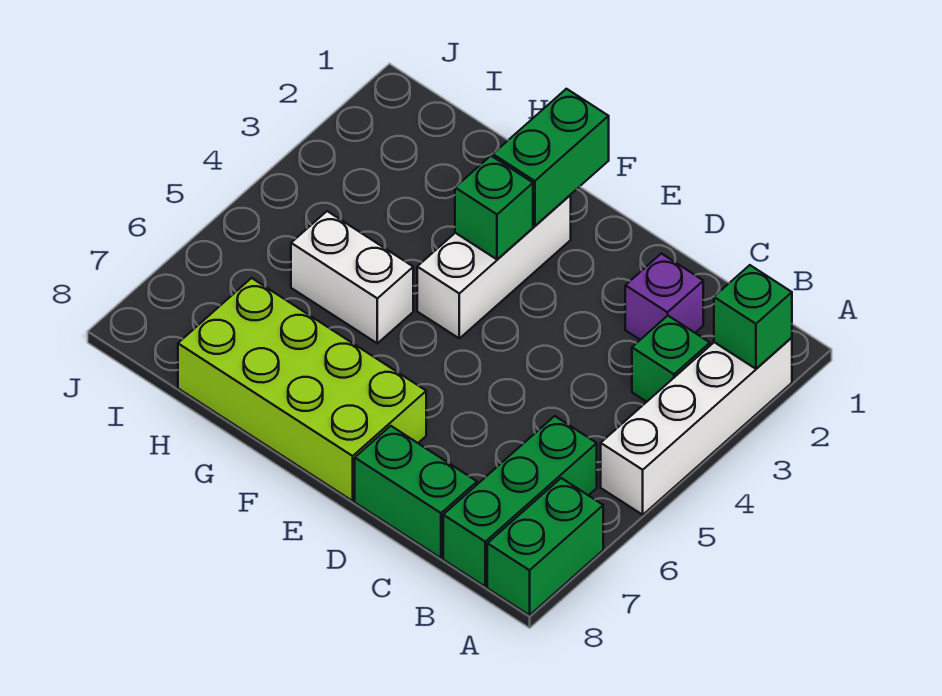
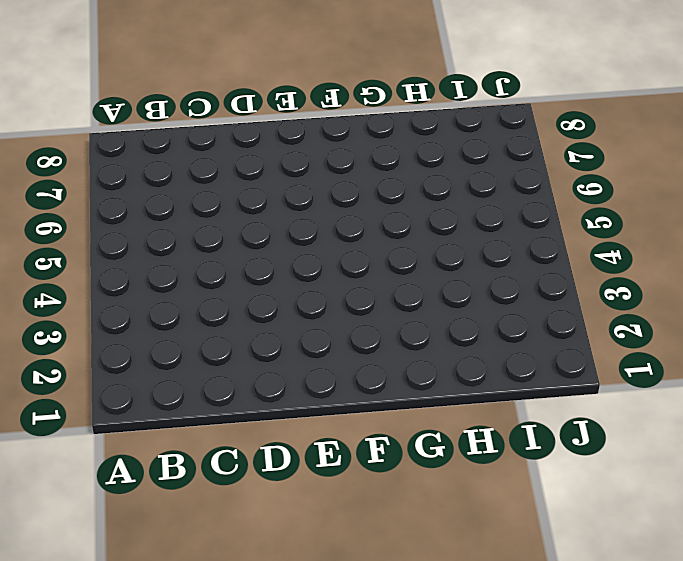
none -> white 1x4 brick [601,338,792,515]
none -> green 1x2 brick [487,478,603,615]
none -> green 1x1 brick [632,316,710,402]

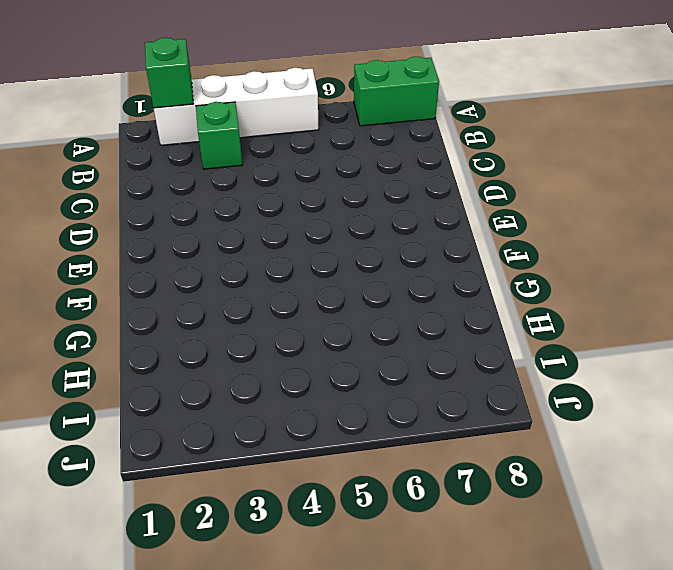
none -> green 1x3 brick [443,416,597,587]
none -> purple 1x1 brick [625,254,703,340]
none -> green 1x2 brick [355,426,477,558]

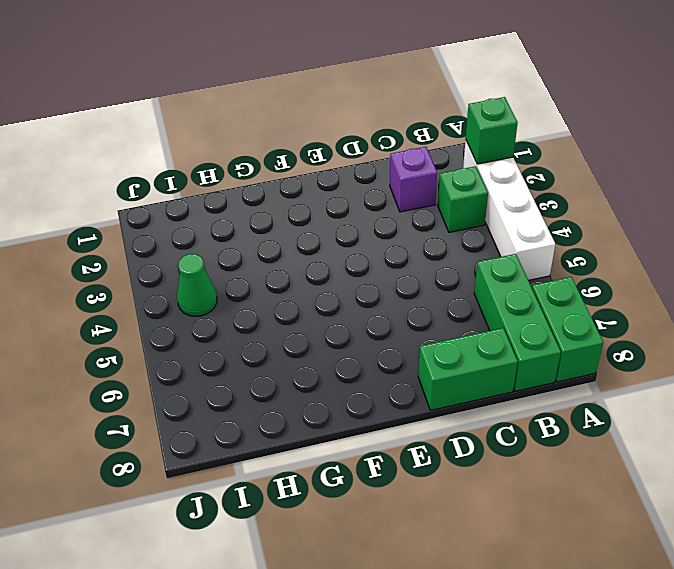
green 1x1 cone [177,254,217,316] -> none
none -> lime 2x4 brick [178,278,426,501]
none -> white 1x3 brick [417,195,571,338]
none -> white 1x2 brick [291,211,413,343]

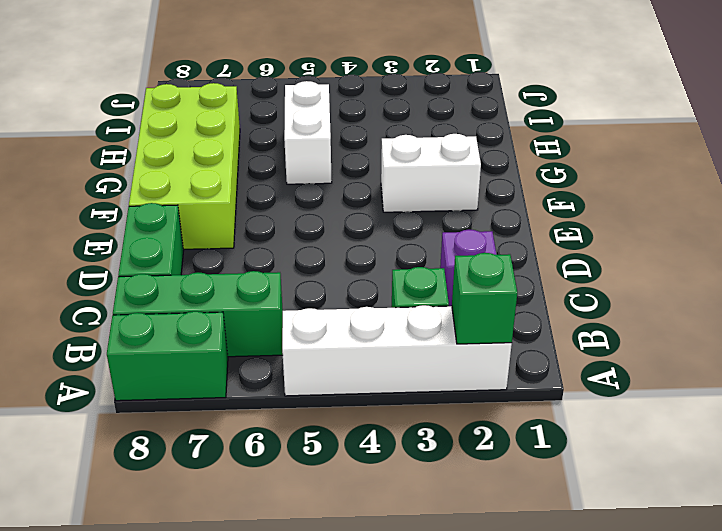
white 1x2 brick [381,134,481,212] -> white 1x3 brick [417,195,571,338]
none -> green 1x2 brick [493,89,609,226]
none -> green 1x1 brick [455,156,533,259]

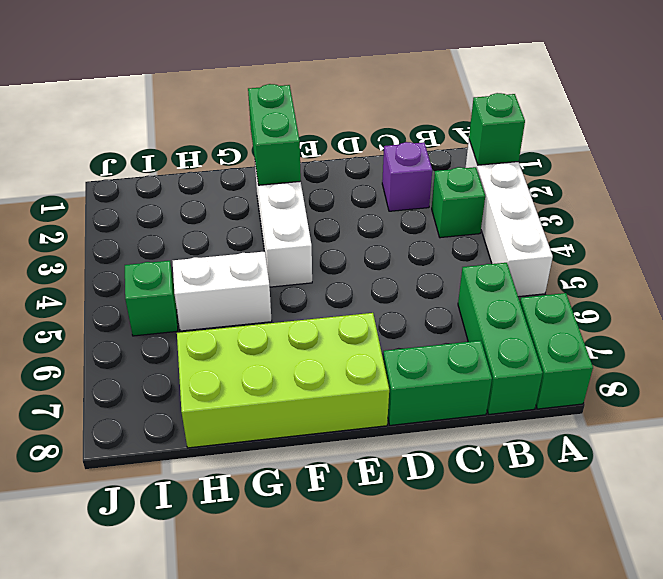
green 1x1 brick [125,261,178,336] -> green 1x1 brick moved to [455,156,533,259]

